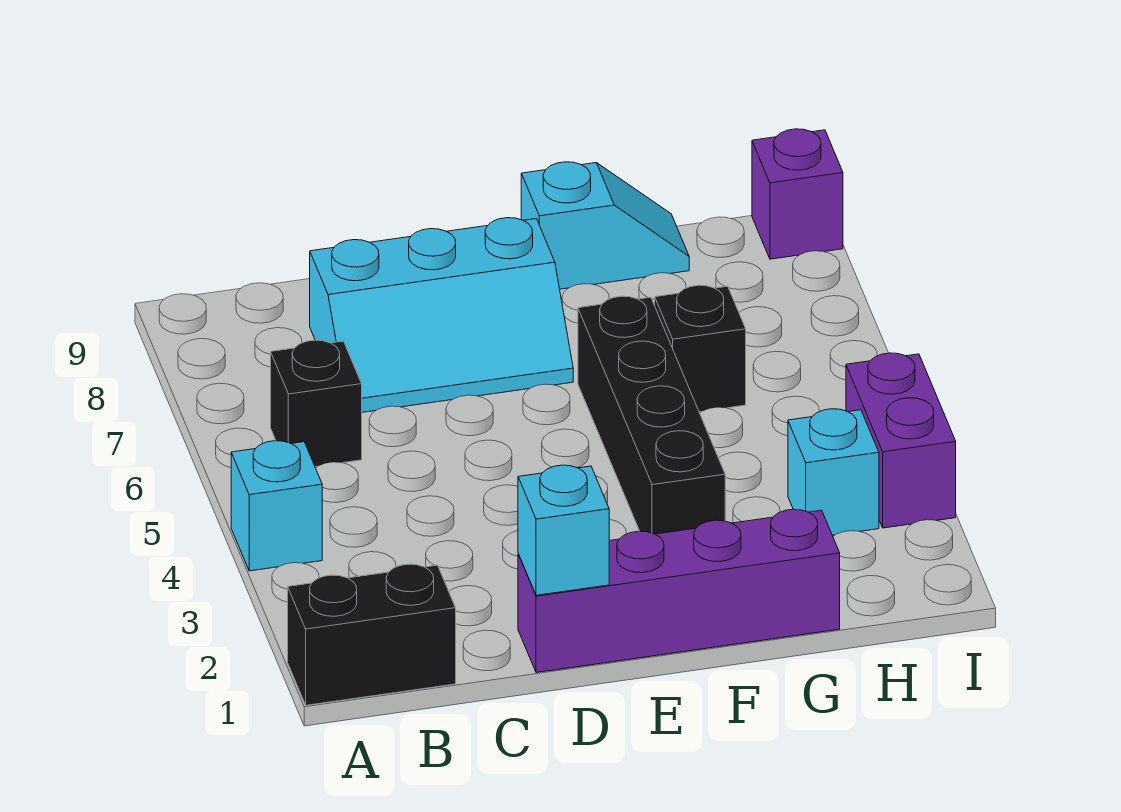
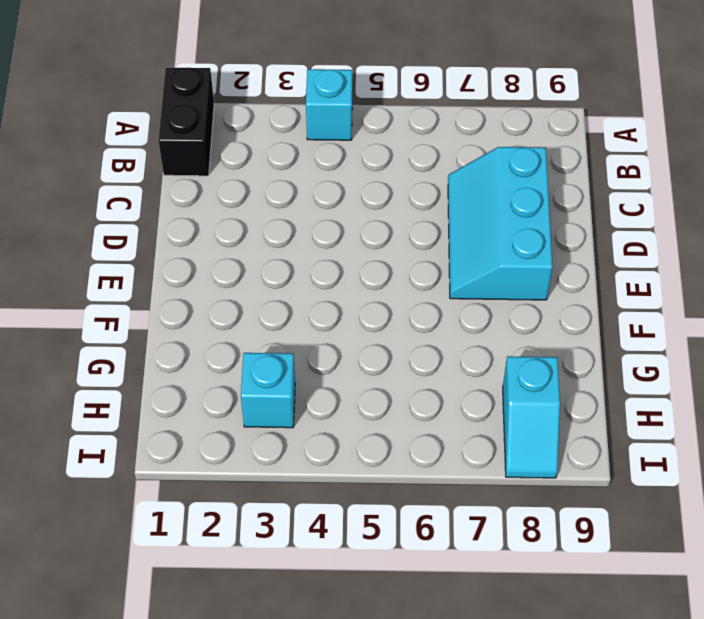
cyan 1x2 slope [503,356,560,478] -> cyan 1x2 slope moved to [521,162,689,289]
none -> black 1x1 brick [271,340,362,467]
none -> purple 1x4 brick [518,509,840,673]
none -> black 1x4 brick [578,296,725,534]

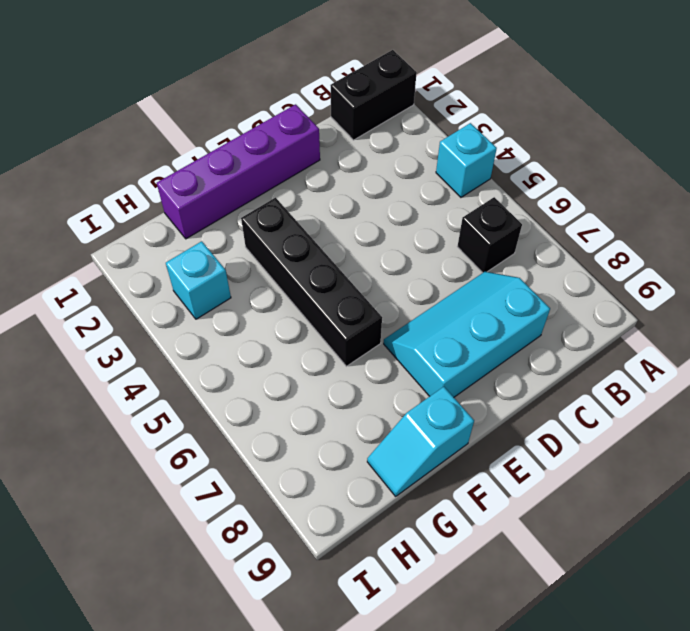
none -> black 1x1 brick [655,285,746,412]
none -> purple 1x2 brick [846,353,956,528]
none -> purple 1x1 brick [752,129,843,259]

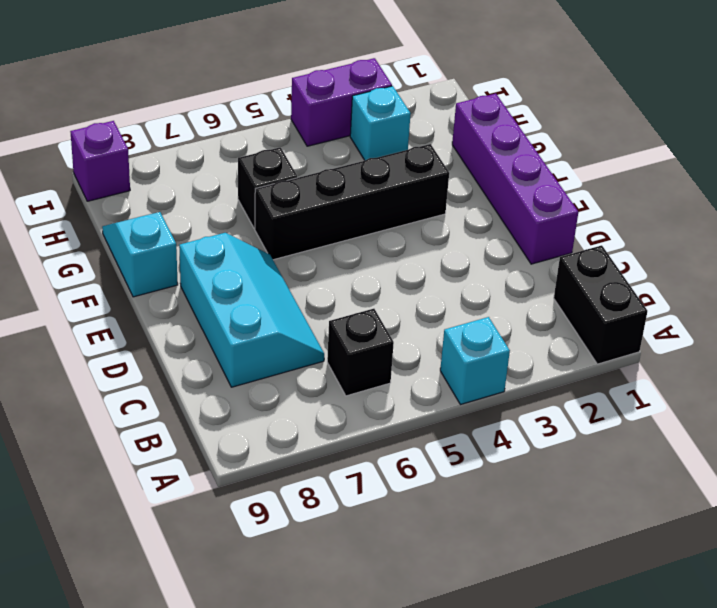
none -> cyan 1x1 brick [518,465,609,595]

